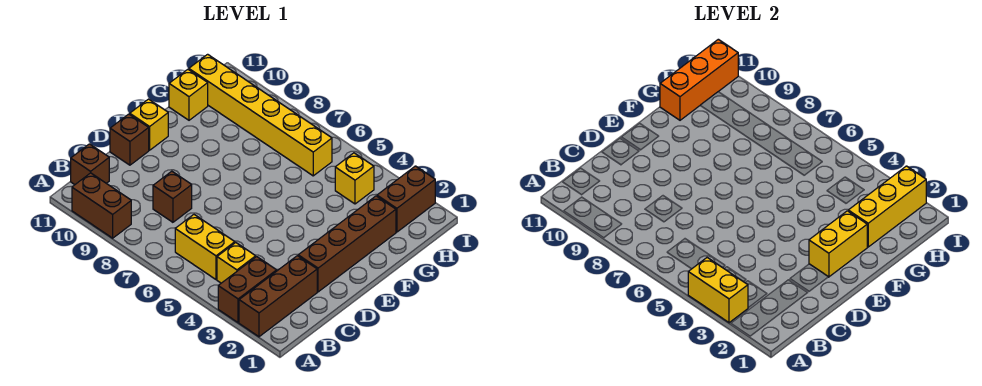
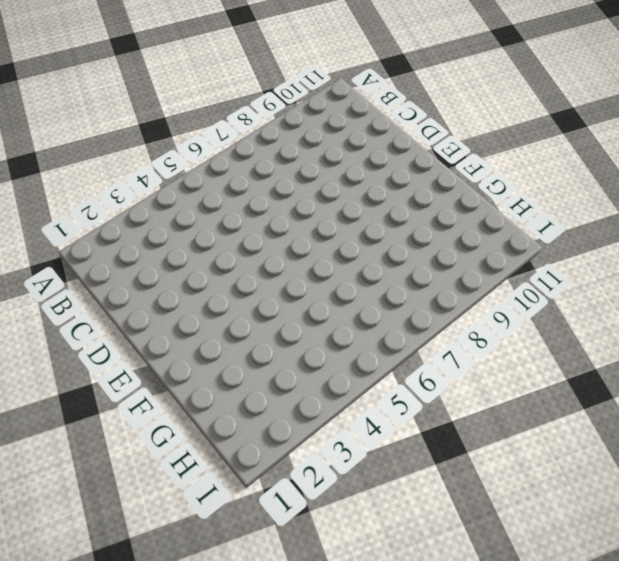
none -> brown 1x3 brick [239,256,317,337]
none -> brown 1x2 brick [218,257,277,323]
none -> brown 1x2 brick [72,173,131,238]

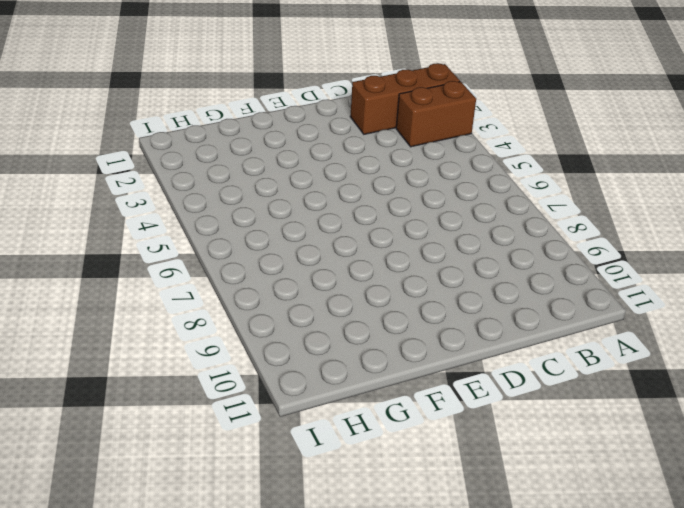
none -> brown 1x2 brick [72,173,131,238]
none -> yellow 1x1 brick [217,243,256,283]
none -> yellow 1x2 brick [175,215,235,279]

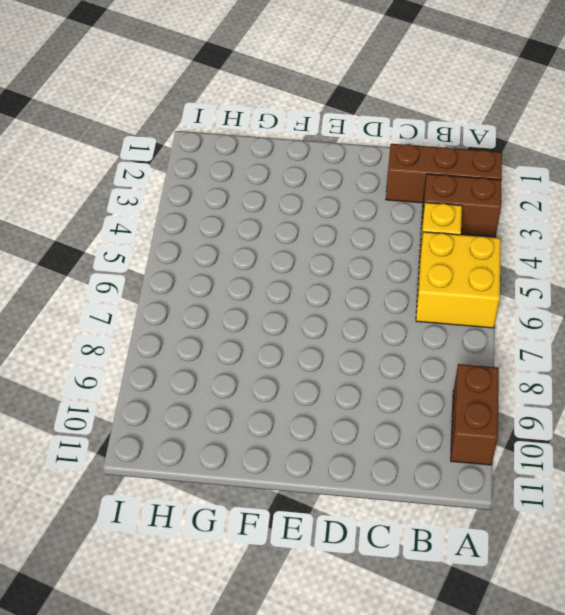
yellow 2x2 brick [416,232,501,328] -> yellow 1x2 brick [175,215,235,279]
none -> brown 1x1 brick [71,144,109,185]
none -> brown 1x1 brick [153,171,192,222]
none -> brown 1x4 brick [298,196,396,292]

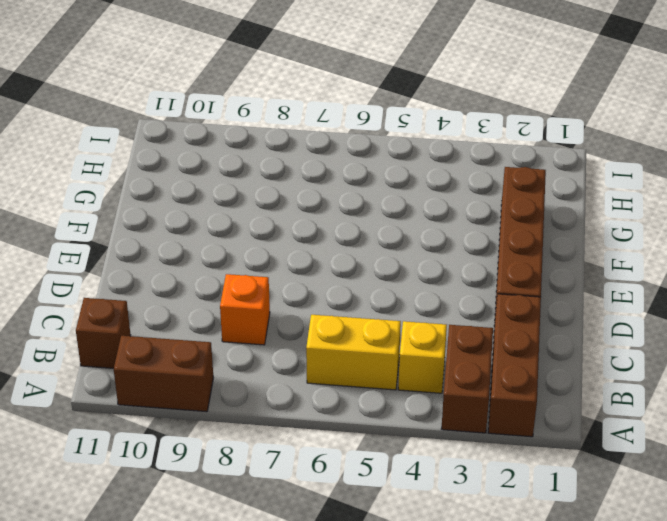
orange 1x1 brick [220,274,270,345] -> brown 1x1 brick [153,171,192,222]
none -> brown 1x1 brick [110,114,149,165]
none -> yellow 1x1 brick [130,99,168,150]
none -> yellow 1x1 brick [169,69,208,120]

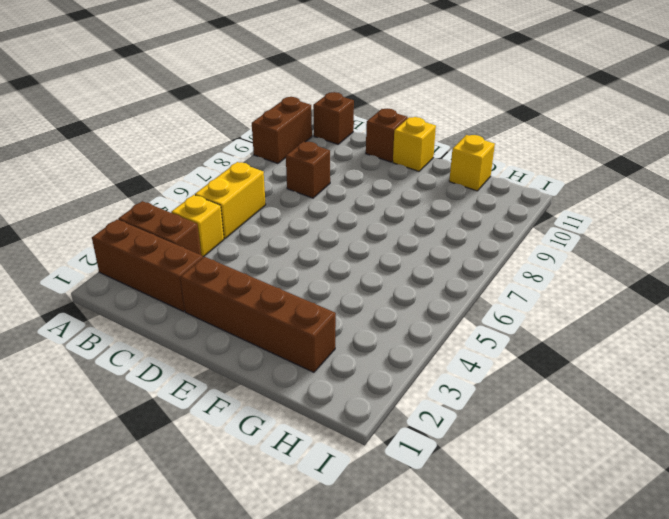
none -> brown 1x2 brick [377,166,435,232]
none -> yellow 1x1 brick [335,153,374,204]
none -> yellow 1x6 brick [189,54,332,176]

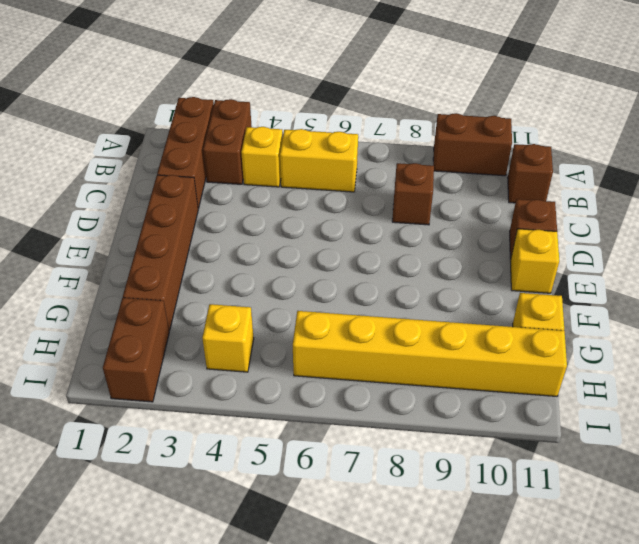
none -> yellow 1x2 brick [688,258,748,323]
none -> yellow 1x2 brick [809,211,867,277]
none -> yellow 1x3 brick [848,166,926,247]

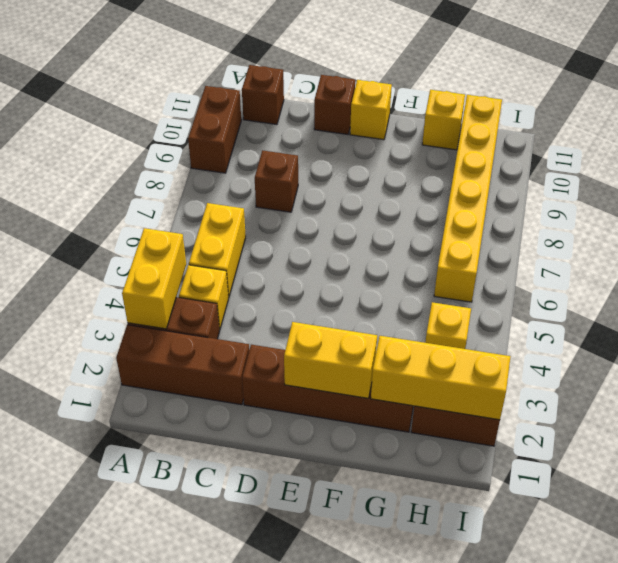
none -> orange 1x3 brick [660,39,738,120]

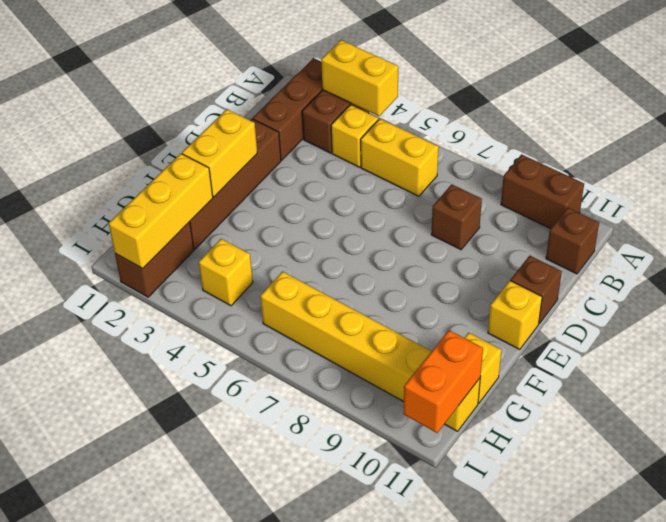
orange 1x2 brick [403,330,483,433] -> orange 1x3 brick [660,39,738,120]

